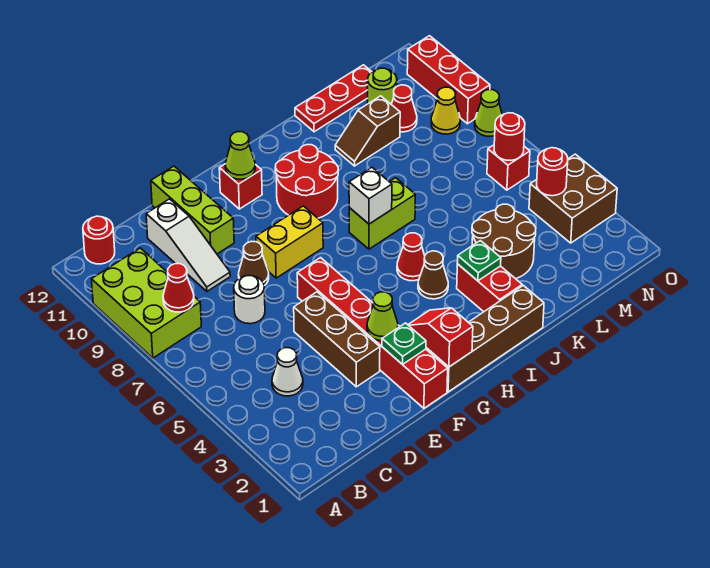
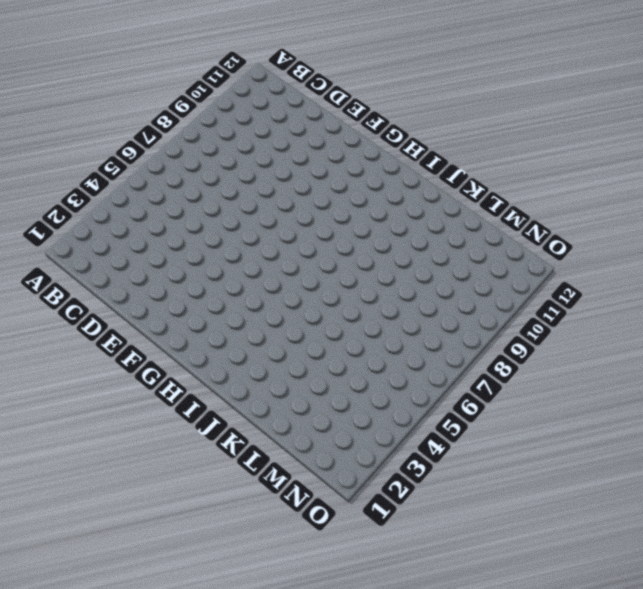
none -> lime 2x3 brick [91,248,201,358]
none -> red 1x1 round brick [83,216,115,264]
none -> white 1x1 cone [272,348,303,396]
none -> white 1x1 round brick [234,276,265,324]

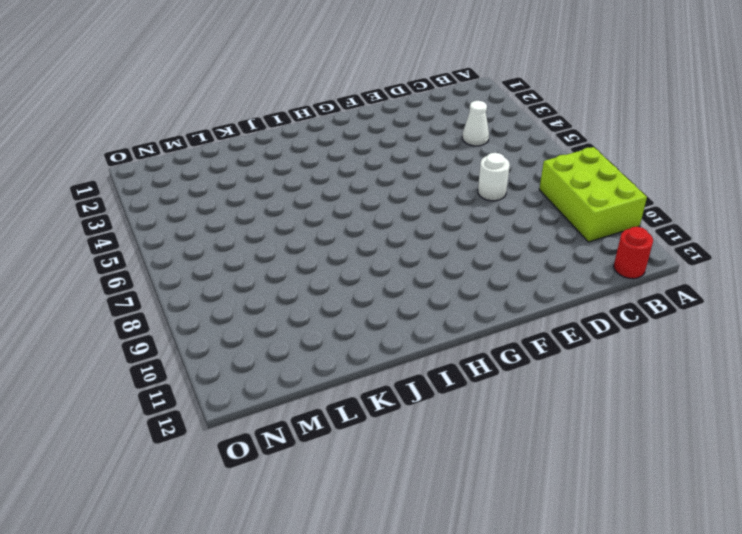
none -> white 1x3 slope [146,199,230,291]
none -> brown 1x3 brick [294,292,380,387]
none -> brown 1x1 cone [238,241,269,286]
none -> lime 1x3 brick [151,166,234,254]

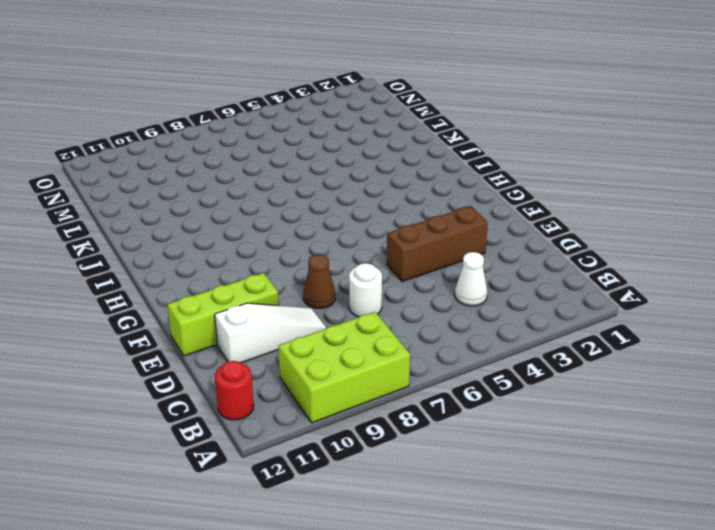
none -> red 1x6 brick [297,258,448,408]
none -> yellow 1x2 brick [256,206,323,278]
none -> brown 1x4 brick [428,285,544,392]
none -> red 1x1 brick [219,164,262,209]

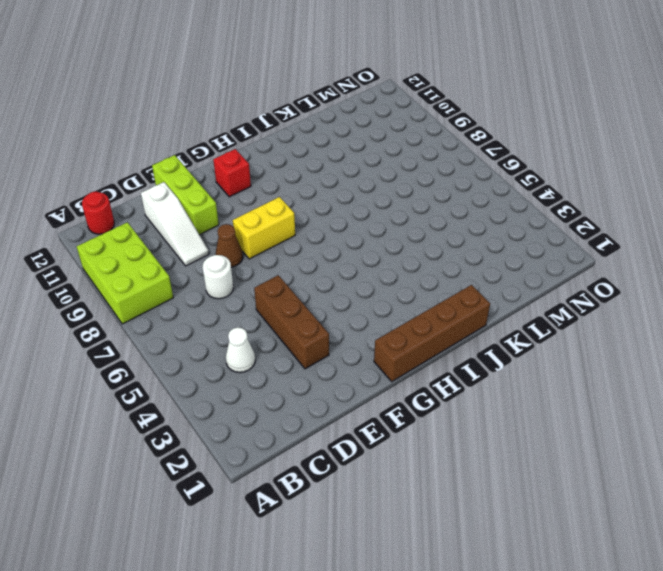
none -> red 1x6 brick [297,258,448,408]
none -> red 2x2 round brick [275,145,338,218]
none -> brown 1x1 cone [418,251,448,299]
none -> red 1x1 cone [397,233,425,281]

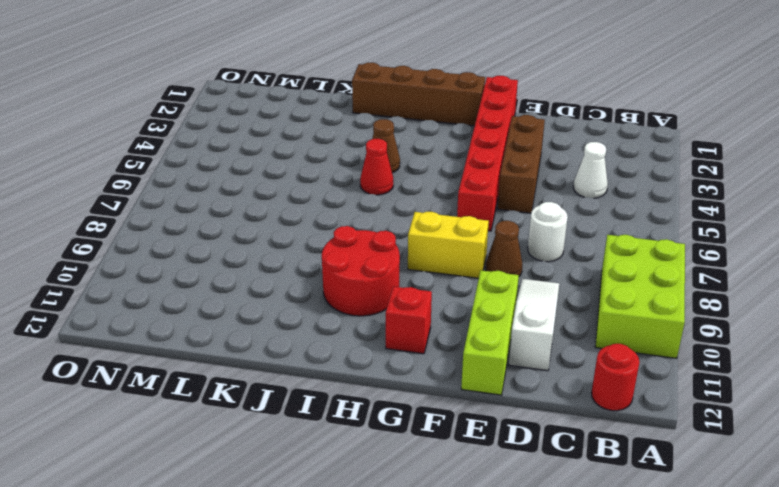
none -> lime 1x2 brick [349,178,415,249]
none -> red 1x2 brick [457,264,522,312]
none -> brown 2x2 round brick [472,204,536,279]
none -> brown 1x2 slope [335,96,400,166]

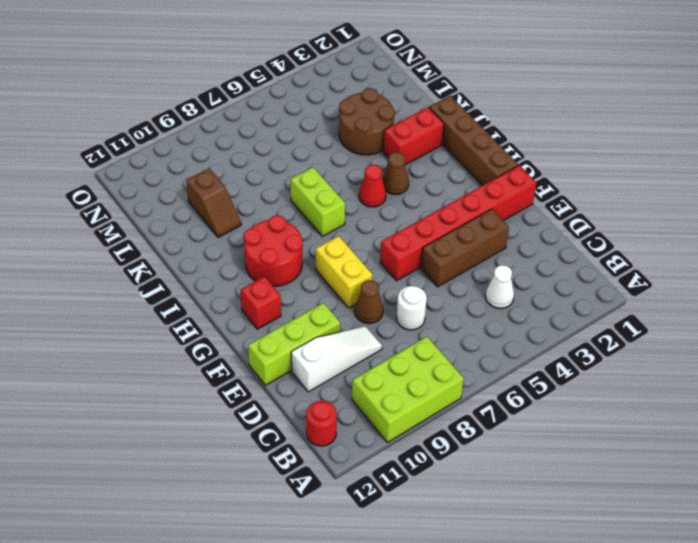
none -> red 1x3 plate [295,65,372,132]
none -> red 1x1 cone [391,85,417,132]
none -> lime 1x1 round brick [368,68,397,104]
none -> brown 2x2 brick [529,154,617,243]

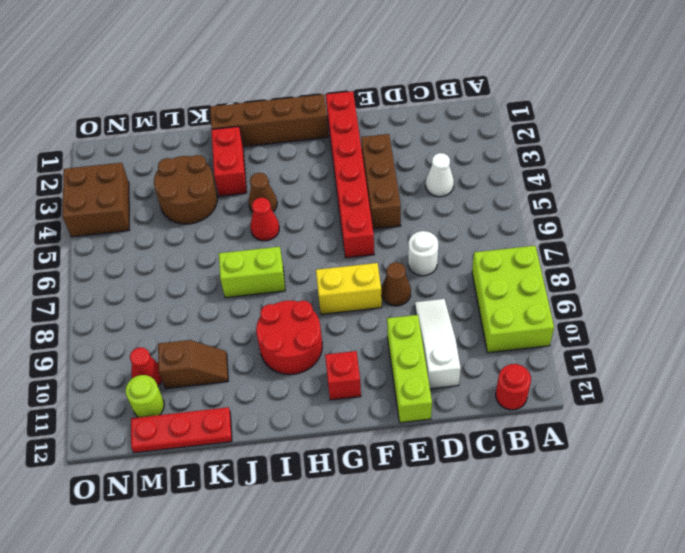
none -> red 1x1 brick [487,145,530,190]
none -> yellow 1x1 cone [431,87,460,134]
none -> lime 1x1 cone [475,90,502,136]
none -> red 1x3 brick [407,36,490,124]

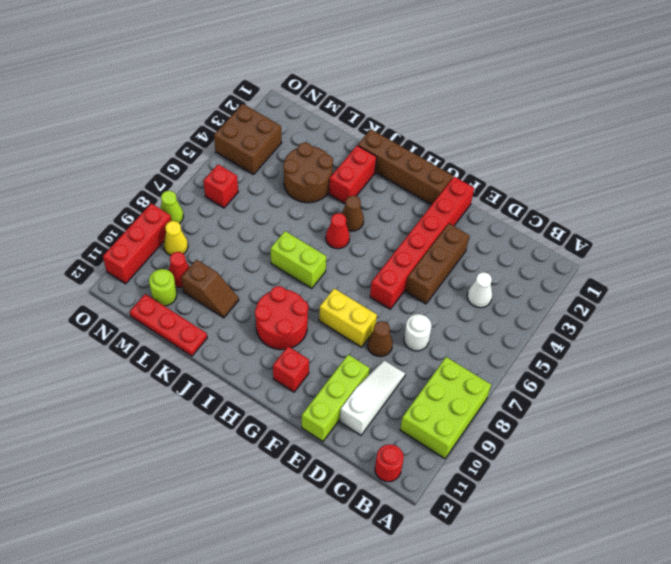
none -> red 1x1 cone [163,264,194,312]
none -> green 1x1 plate [382,323,426,365]
none -> lime 1x1 cone [367,292,398,341]
none -> red 1x2 slope [408,308,473,367]

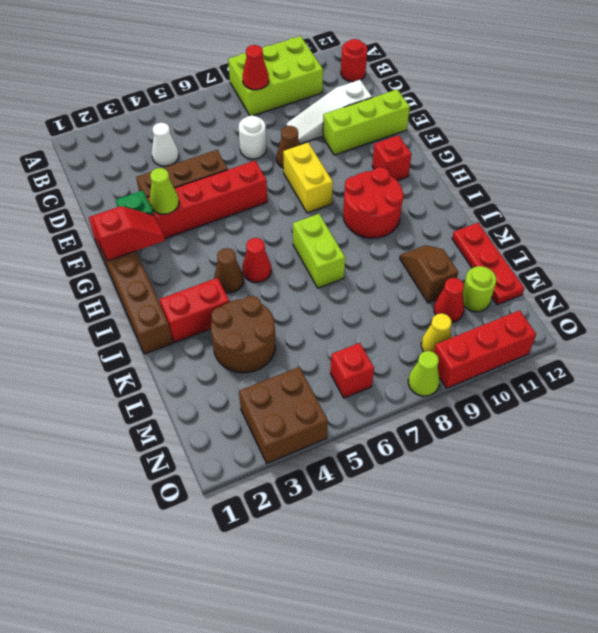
none -> lime 1x1 cone [225,132,255,179]
none -> white 1x1 brick [349,167,392,224]
none -> green 1x1 plate [457,241,501,281]
none -> red 1x1 round brick [537,148,568,196]

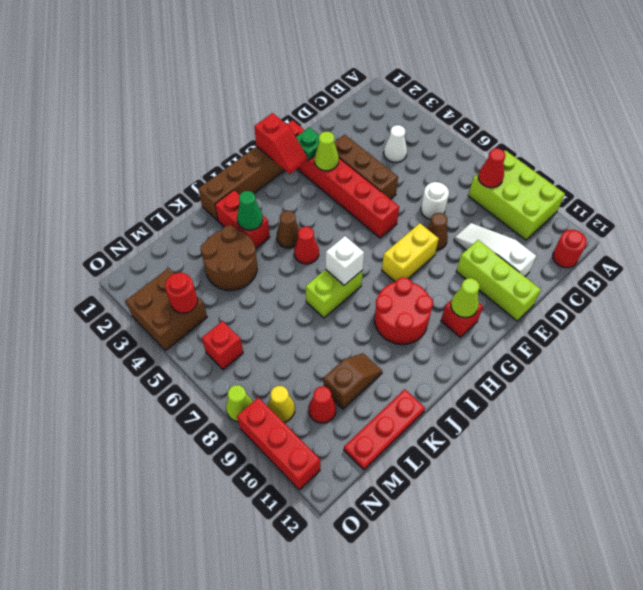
green 1x1 cone [237,191,263,230] -> green 1x1 plate [457,241,501,281]
none -> lime 1x1 round brick [368,68,397,104]
none -> red 1x1 round brick [494,113,525,160]

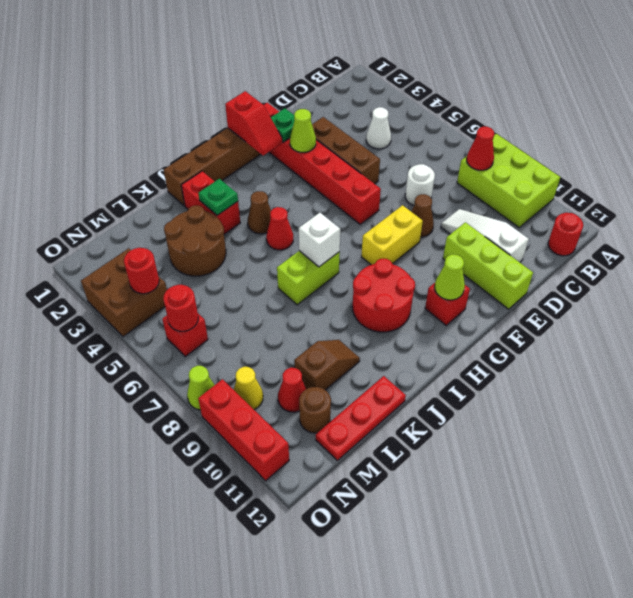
brown 1x1 round brick [299,387,331,433] -> lime 1x1 round brick [368,68,397,104]

